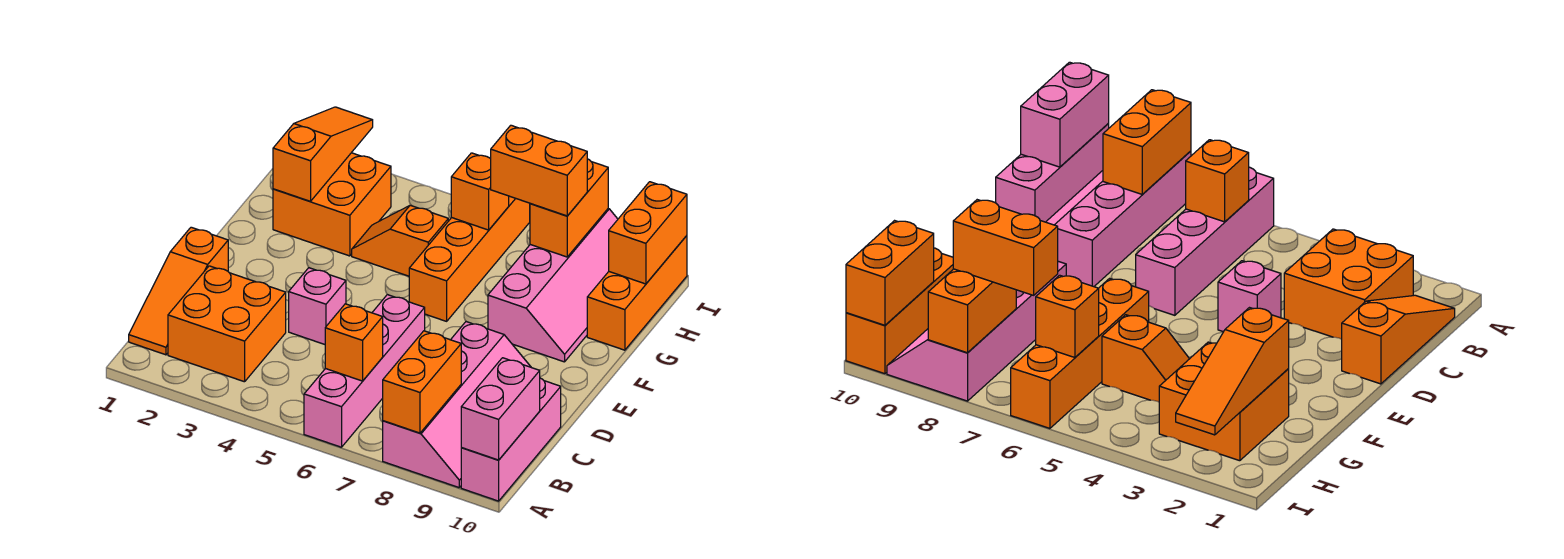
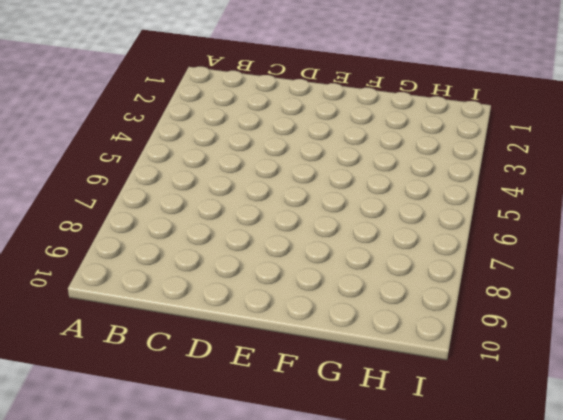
none -> pink 1x4 brick [304,295,425,447]
none -> pink 2x4 slope [383,322,531,488]
none -> pink 1x3 brick [461,378,561,501]

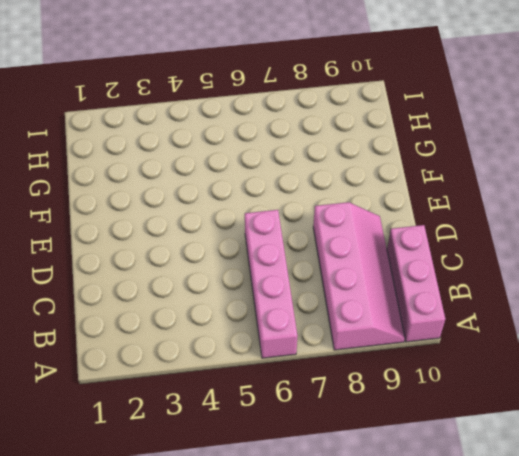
none -> orange 1x3 slope [129,227,228,355]
none -> orange 2x2 brick [168,266,286,382]
none -> pink 1x1 brick [289,268,346,344]

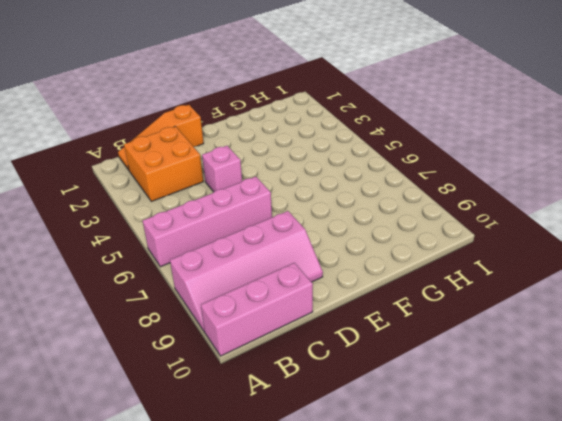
none -> orange 1x4 brick [409,196,530,321]
none -> pink 2x4 slope [488,209,618,362]
none -> orange 2x2 brick [273,153,391,256]

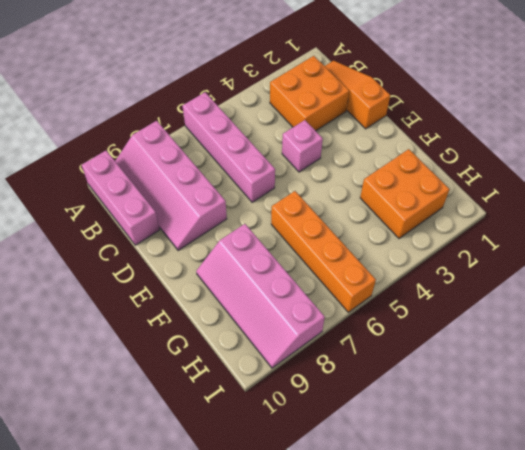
none -> orange 1x2 slope [352,205,448,276]
none -> orange 1x3 brick [587,236,687,350]
none -> orange 1x2 brick [383,331,461,433]

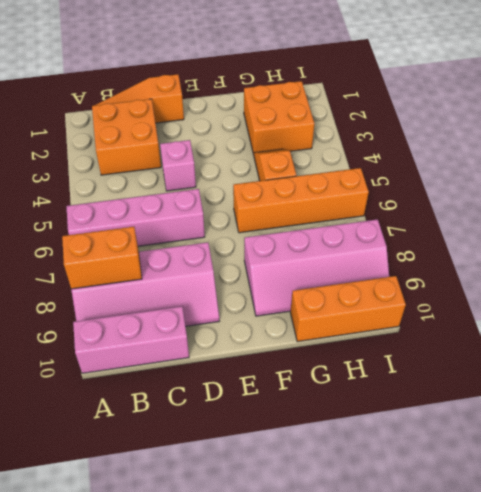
none -> pink 1x2 brick [461,358,540,460]
none -> orange 1x1 brick [325,304,383,381]
none -> orange 1x3 slope [273,107,373,201]

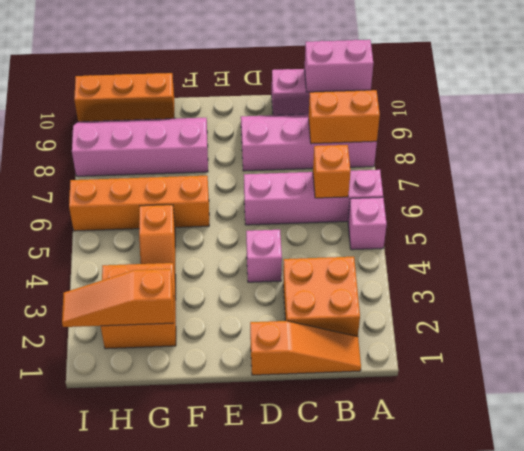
pink 1x1 brick [348,197,387,250] -> none
none -> orange 1x1 brick [451,153,509,230]
none -> orange 1x2 brick [530,159,608,257]
none -> orange 1x2 brick [609,182,687,284]

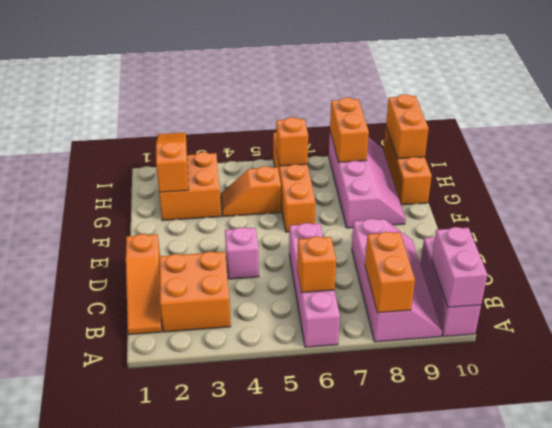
none -> orange 1x2 brick [491,125,587,216]

